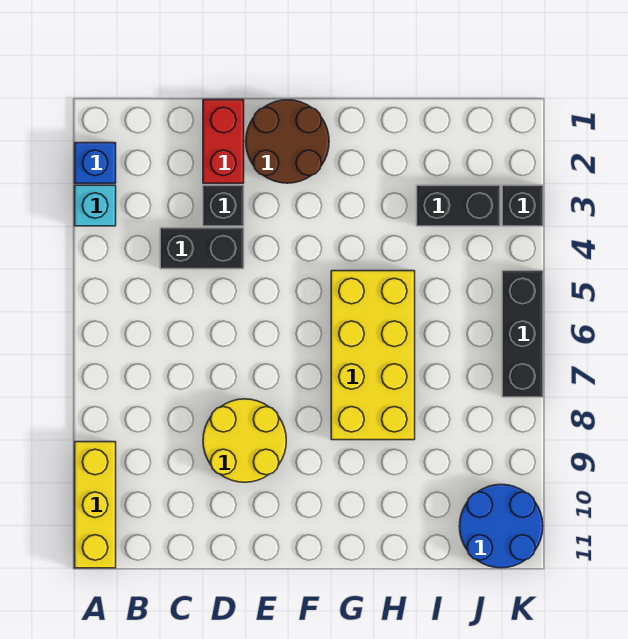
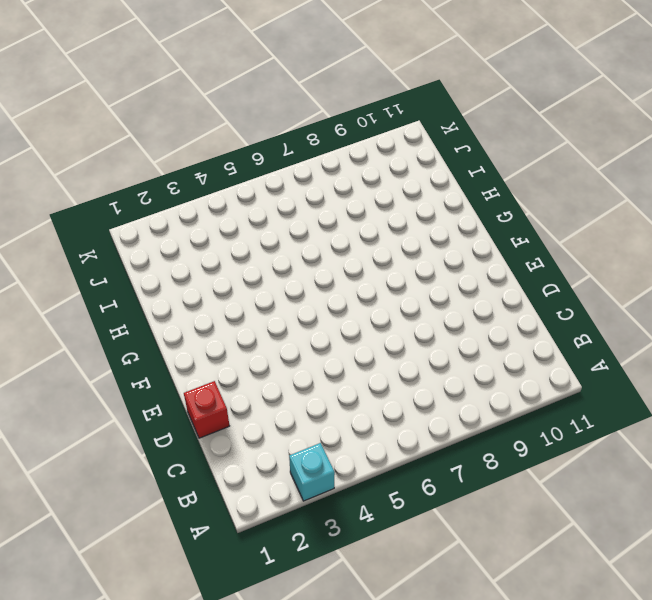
red 1x1 brick [184,381,229,438] -> red 1x2 brick [203,100,244,183]
none -> blue 1x1 brick [75,143,116,183]
none -> yellow 1x3 brick [75,442,116,568]
none -> black 1x2 brick [160,228,244,269]

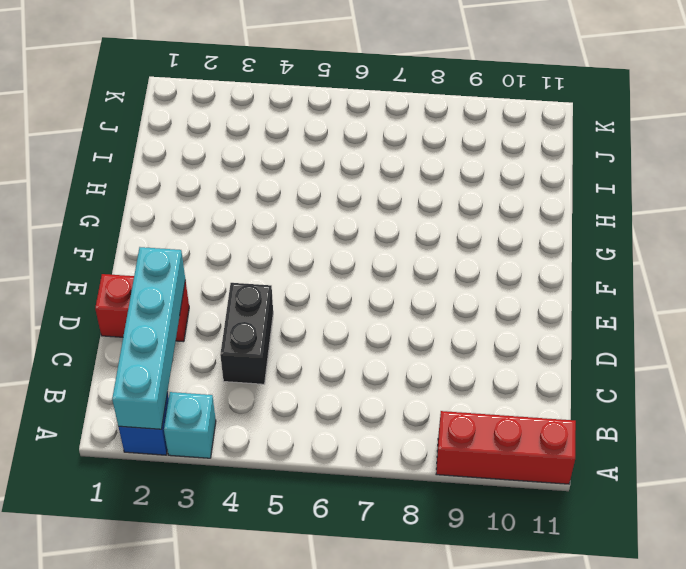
cyan 1x4 brick [112,247,185,429] -> none
red 1x3 brick [436,411,576,484] -> yellow 1x3 brick [75,442,116,568]
none -> black 1x1 brick [203,185,244,226]
none -> yellow 2x2 round brick [203,399,286,482]
none -> brown 2x2 round brick [246,100,329,183]

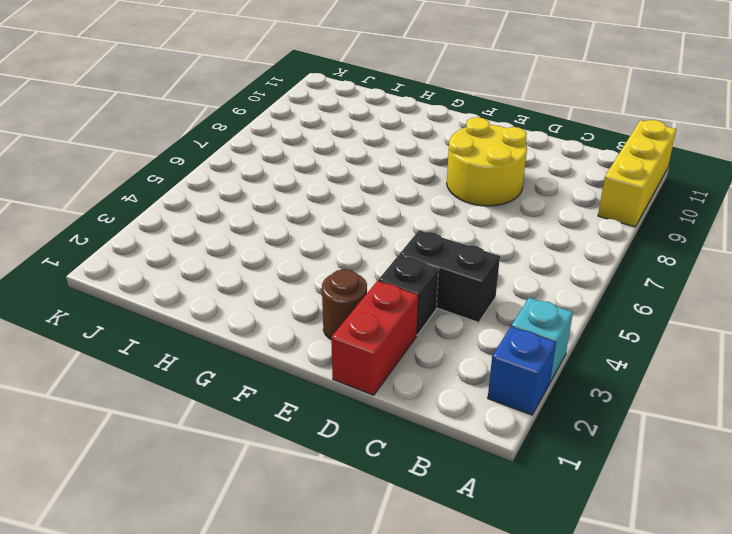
brown 1x1 round brick [322,269,367,339] -> brown 2x2 round brick [246,100,329,183]
none -> yellow 2x4 brick [331,271,415,440]
none -> black 1x2 brick [417,185,500,226]
none -> blue 2x2 round brick [459,484,543,568]

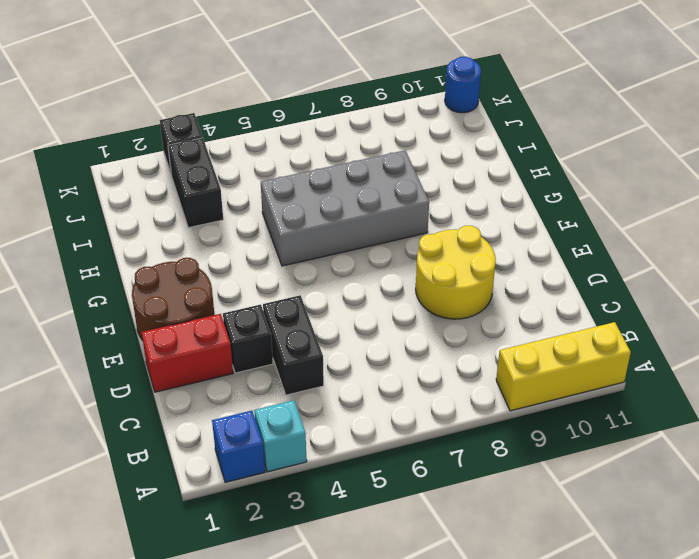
grey 2x4 brick [261,150,429,266] -> yellow 2x4 brick [331,271,415,440]
blue 1x1 round brick [445,57,481,113] -> blue 2x2 round brick [459,484,543,568]
none -> black 1x3 brick [502,271,543,397]

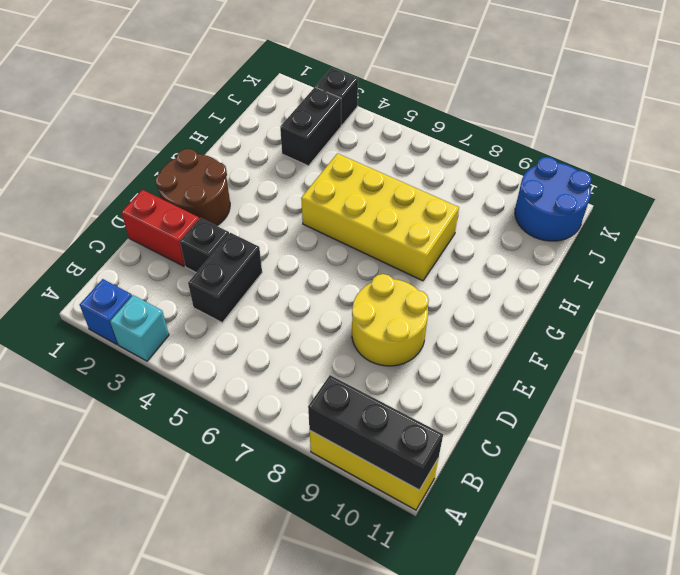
black 1x3 brick [308,375,443,490] -> black 1x3 brick moved to [502,271,543,397]

